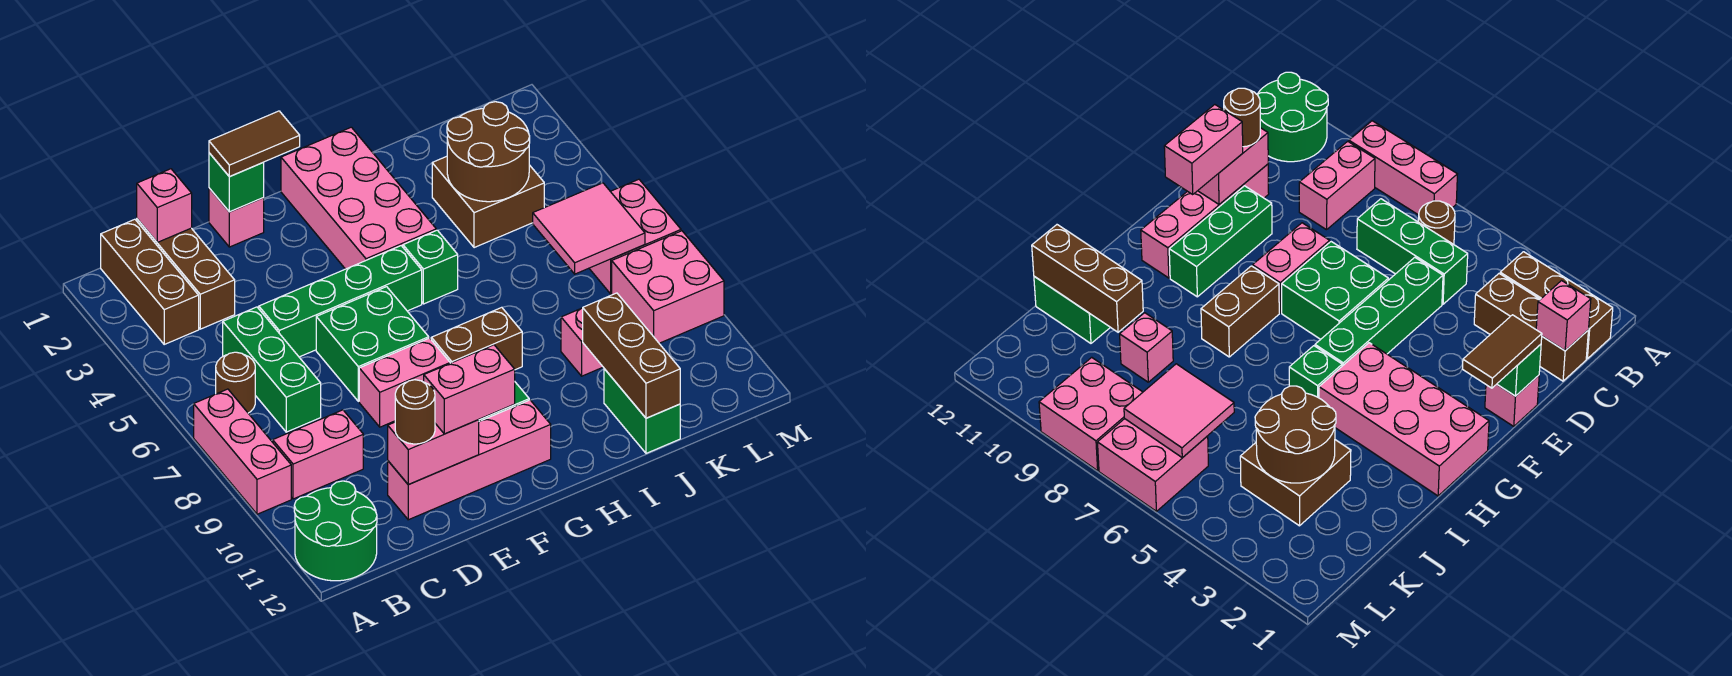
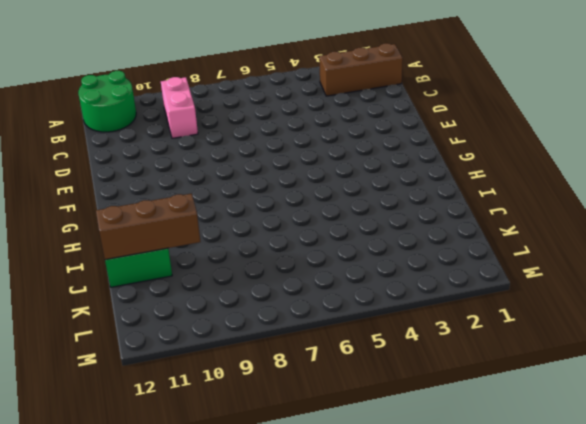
none -> pink 1x3 brick [194,389,291,514]
none -> brown 1x1 round brick [216,352,255,413]
none -> brown 1x3 brick [137,219,235,329]
none -> green 1x3 brick [223,307,321,432]

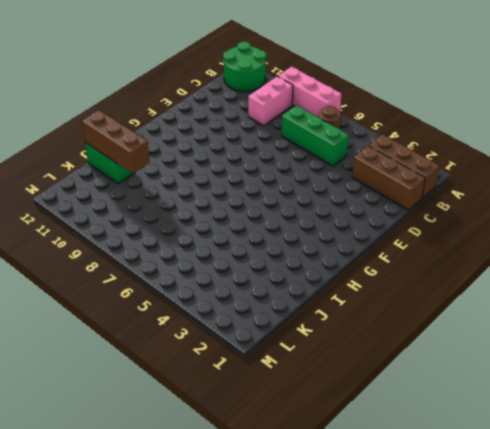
none -> green 1x4 brick [259,246,422,357]
none -> pink 1x4 brick [388,400,551,520]
none -> pink 1x1 brick [209,188,264,247]
none -> green 2x2 brick [316,287,429,401]

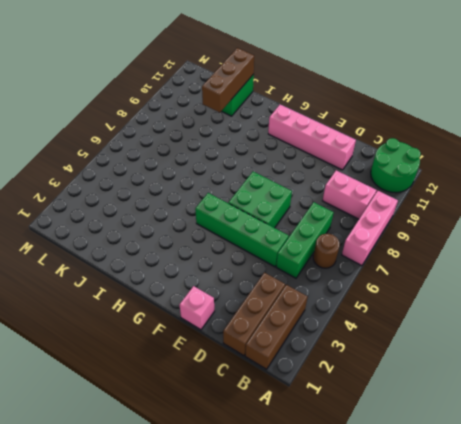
none -> pink 1x2 brick [359,338,450,427]
none -> green 1x3 brick [1169,186,1272,297]
none -> pink 2x4 brick [281,127,436,269]
none -> brown 1x2 brick [431,307,522,370]

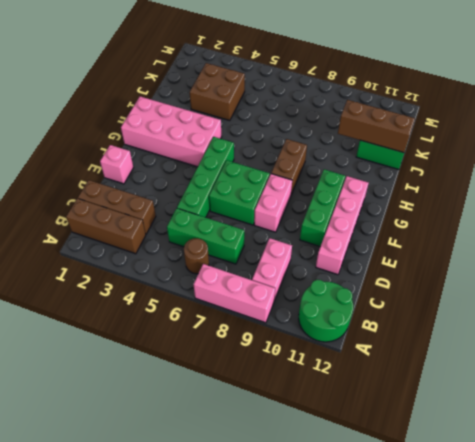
none -> green 1x1 brick [403,230,458,304]
none -> pink 1x1 brick [561,308,603,376]
none -> pink 2x2 brick [589,179,681,294]
none -> pink 2x2 brick [612,231,724,343]

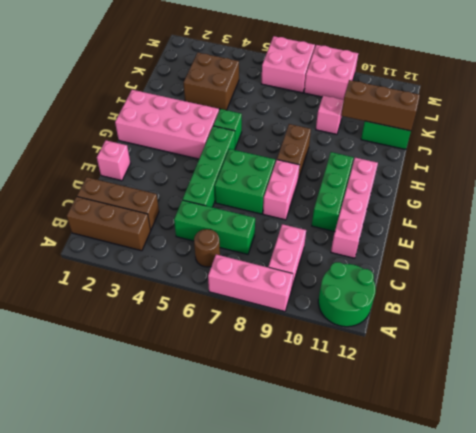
none -> pink 1x1 brick [137,169,192,242]
none -> pink 1x2 brick [388,420,479,485]
none -> green 1x1 brick [209,153,264,212]
none -> brown 2x2 round brick [447,102,530,202]

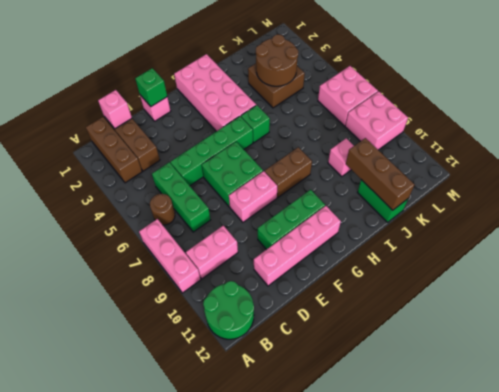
none -> pink 1x2 brick [388,420,479,485]
none -> pink 2x2 tile [533,183,645,274]
none -> brown 1x1 round brick [395,380,435,444]
none -> brown 1x2 tile [209,111,300,177]

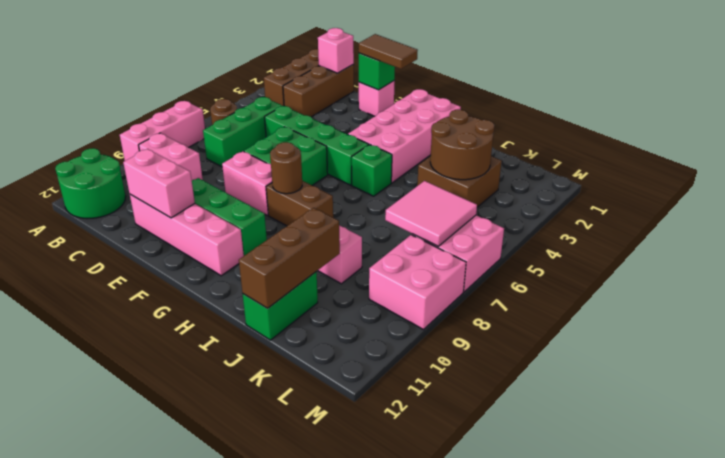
brown 1x1 round brick [270,142,302,194] -> brown 1x1 round brick moved to [395,380,435,444]
none -> pink 1x2 brick [424,345,515,434]

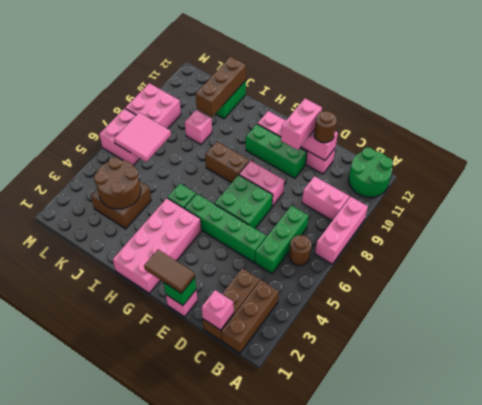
pink 1x2 brick [281,98,322,150] -> pink 1x2 brick turned to [424,345,515,434]

